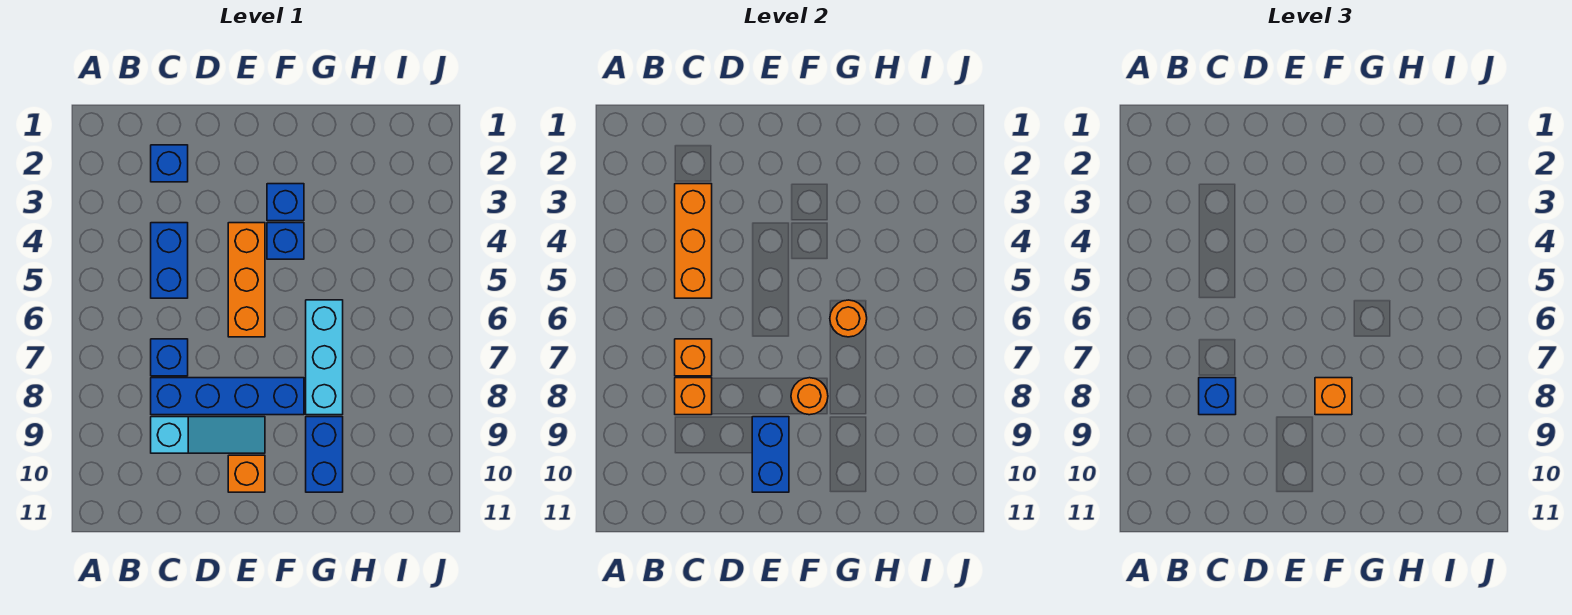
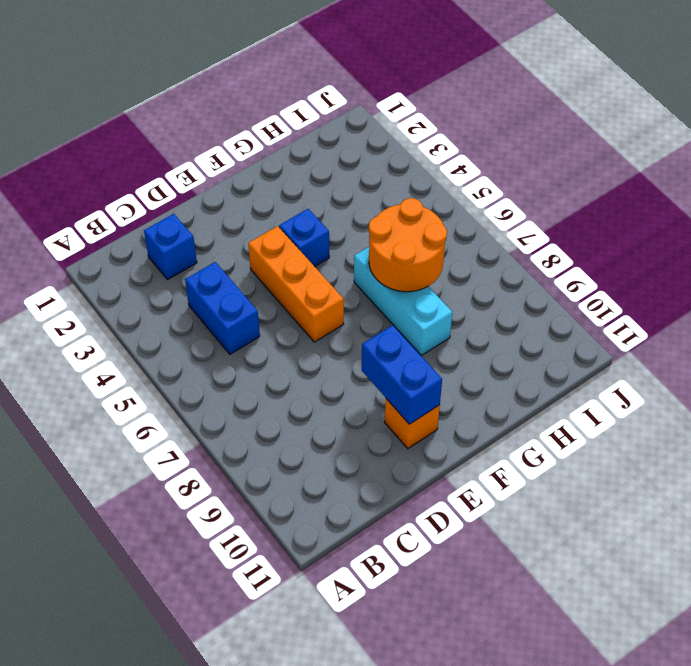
orange 2x2 round brick [369,198,447,292] -> orange 1x1 round brick [830,300,867,337]
none -> blue 1x1 brick [151,339,188,376]
none -> blue 1x4 brick [151,378,304,415]
none -> cyan 1x3 slope [151,417,265,453]

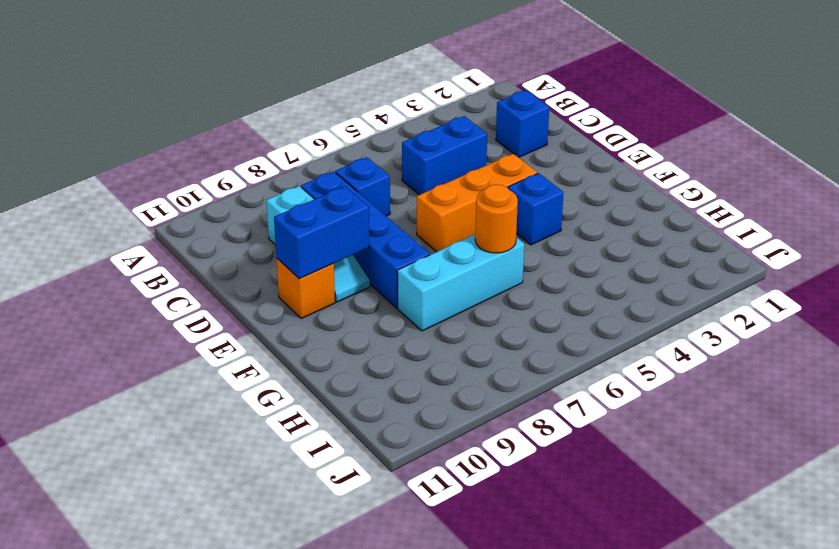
none -> blue 1x1 brick [267,184,304,221]
none -> blue 1x2 brick [306,417,343,492]
none -> orange 1x3 brick [675,184,712,298]

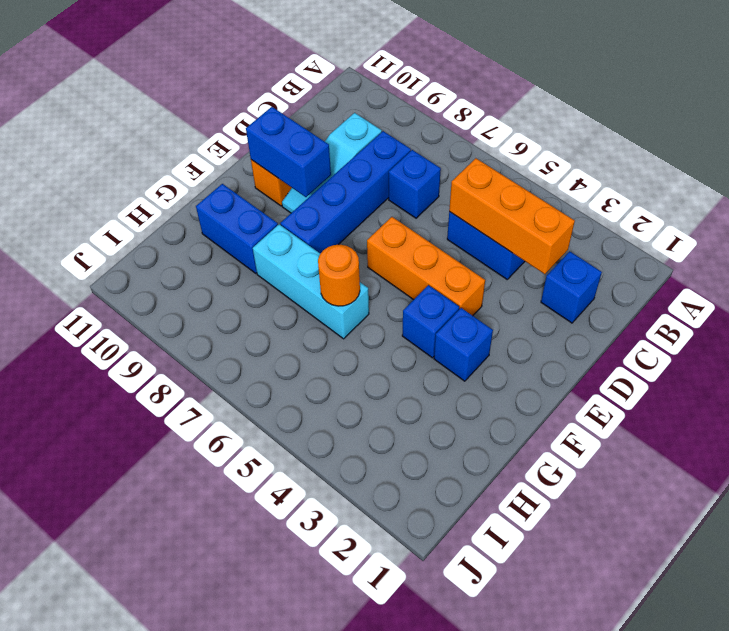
none -> orange 1x1 brick [675,339,712,376]
none -> orange 1x1 brick [675,378,712,415]
none -> orange 1x1 round brick [791,378,828,415]

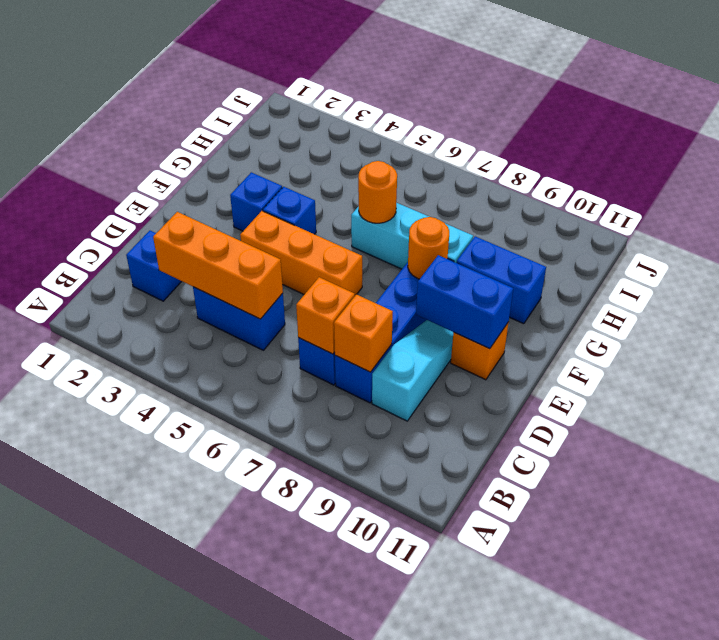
none -> blue 1x1 brick [1199,378,1236,415]
none -> orange 1x1 brick [1315,378,1352,415]

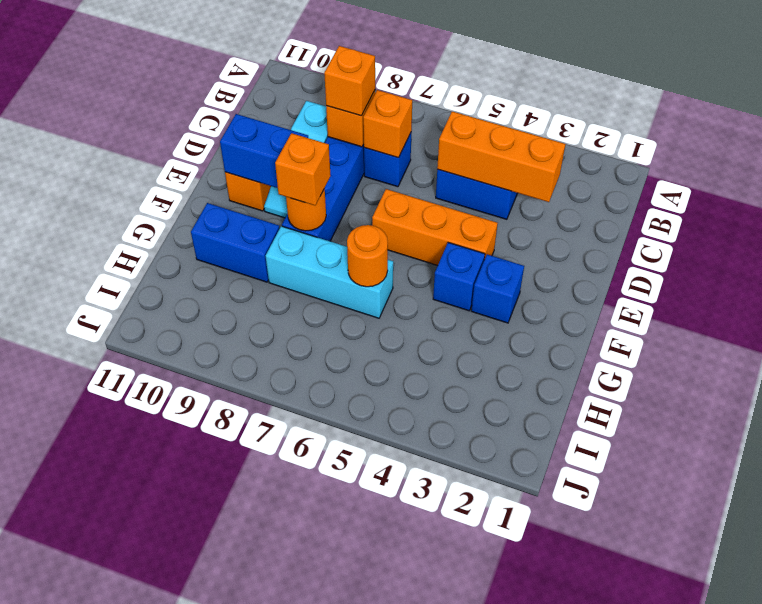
orange 1x1 brick [324,46,375,116] -> blue 1x1 brick [1199,378,1236,415]
none -> blue 1x1 brick [151,145,188,182]

